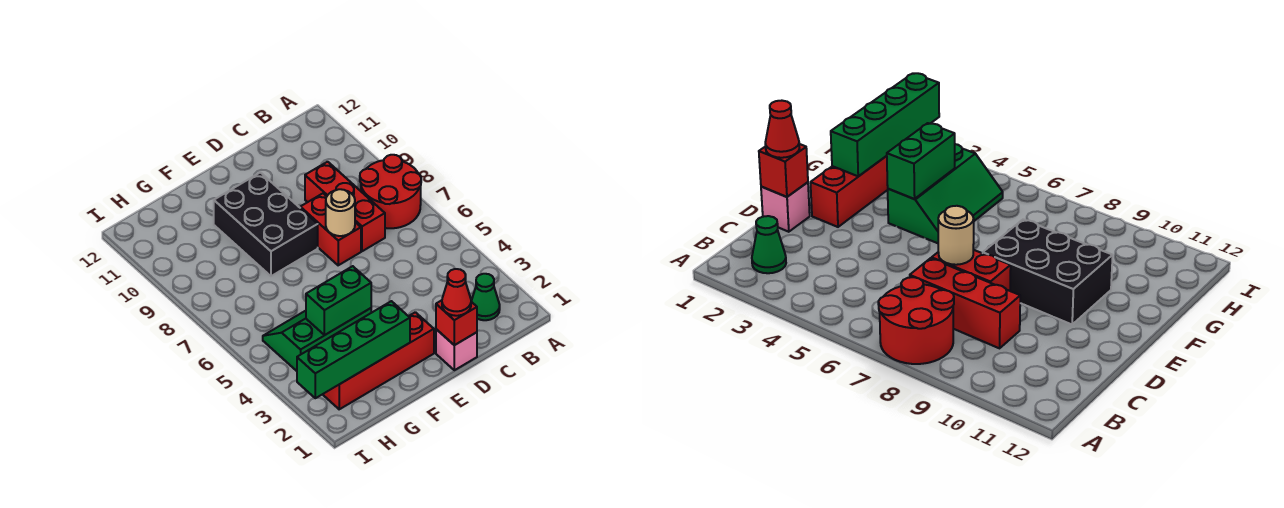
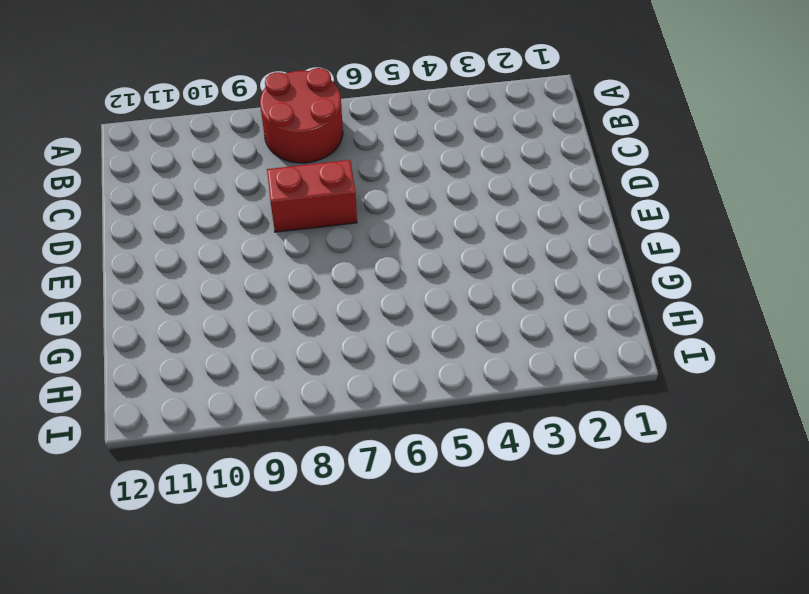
none -> green 1x1 cone [471,274,500,320]
none -> red 1x3 brick [305,162,385,251]
none -> pink 1x1 brick [436,329,477,370]

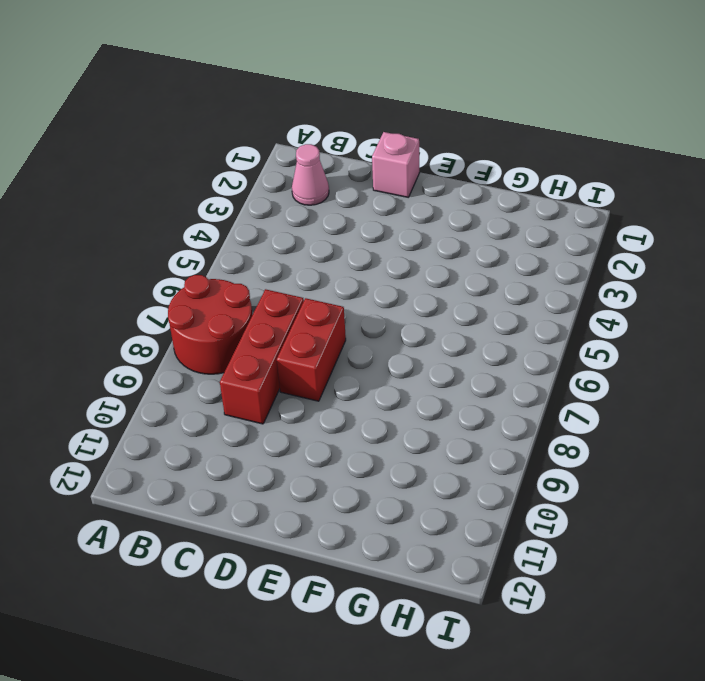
pink 1x1 cone [292,144,329,205] -> green 1x1 cone [471,274,500,320]
none -> red 1x4 brick [323,312,434,409]
none -> black 2x3 brick [214,172,318,276]
none -> green 2x3 slope [263,308,371,371]

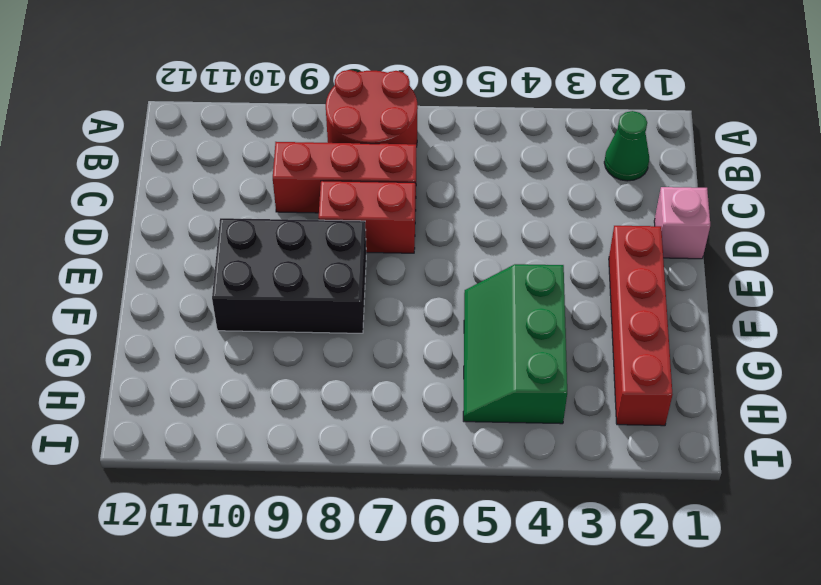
none -> red 1x1 brick [436,300,477,345]
none -> tan 1x1 round brick [326,189,355,236]
none -> green 1x4 brick [297,301,410,398]

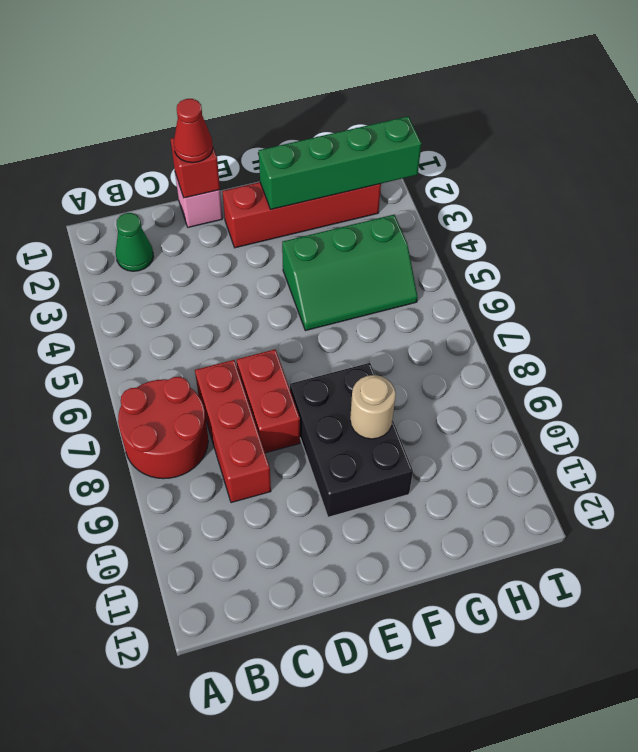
tan 1x1 round brick [350,375,396,439] -> tan 1x1 round brick moved to [326,189,355,236]
none -> green 1x2 brick [306,266,371,335]

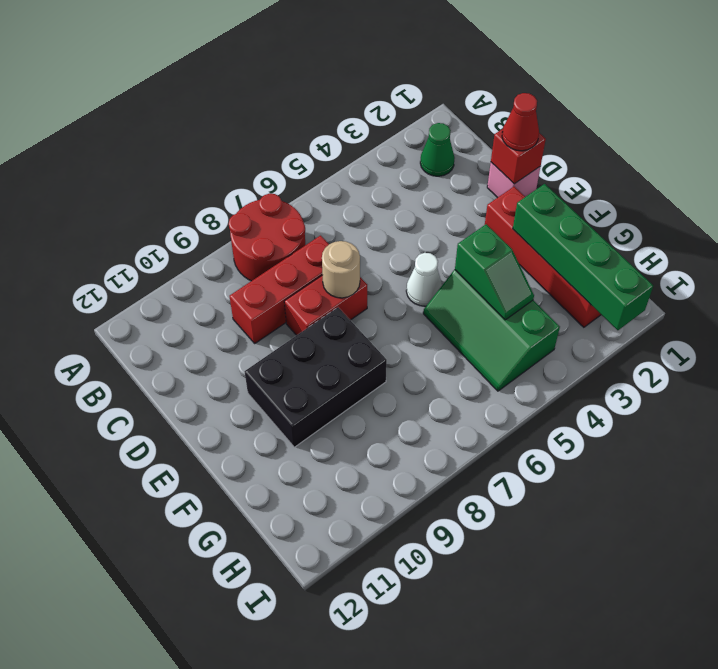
white 1x1 cone [406,253,442,306] -> none
green 1x2 slope [455,224,534,320] -> green 1x2 brick [306,266,371,335]

